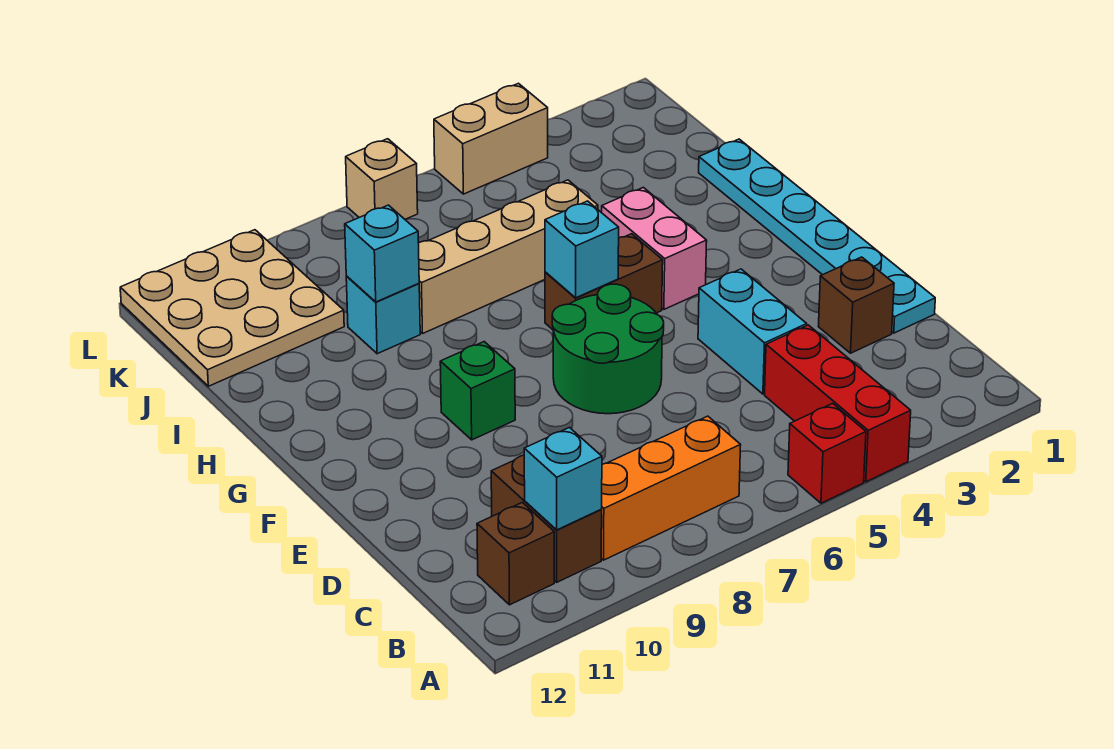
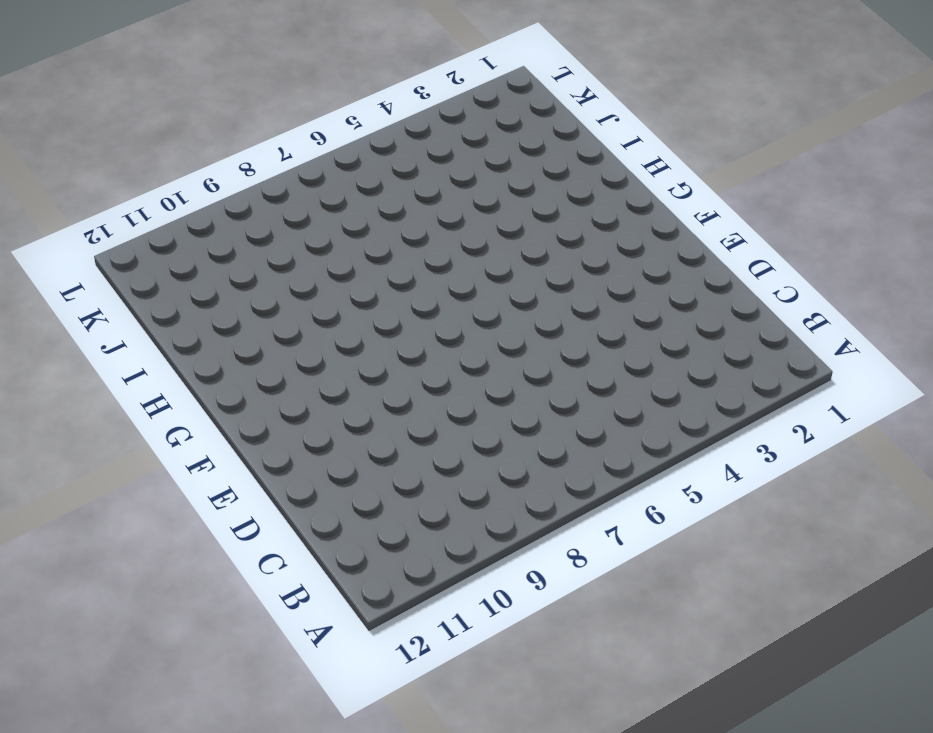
none -> red 1x3 brick [765,325,911,482]
none -> red 1x1 brick [788,403,866,503]
none -> orange 1x3 brick [601,416,741,560]

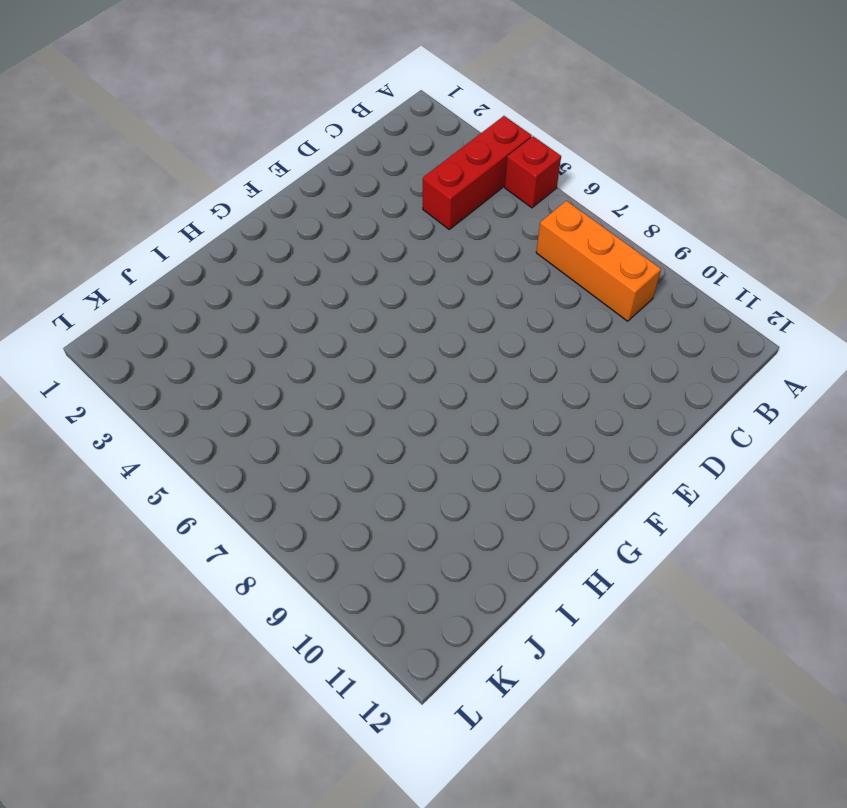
none -> brown 1x2 brick [491,455,602,582]
none -> brown 1x1 brick [477,502,554,605]
none -> cyan 1x6 plate [699,139,935,333]

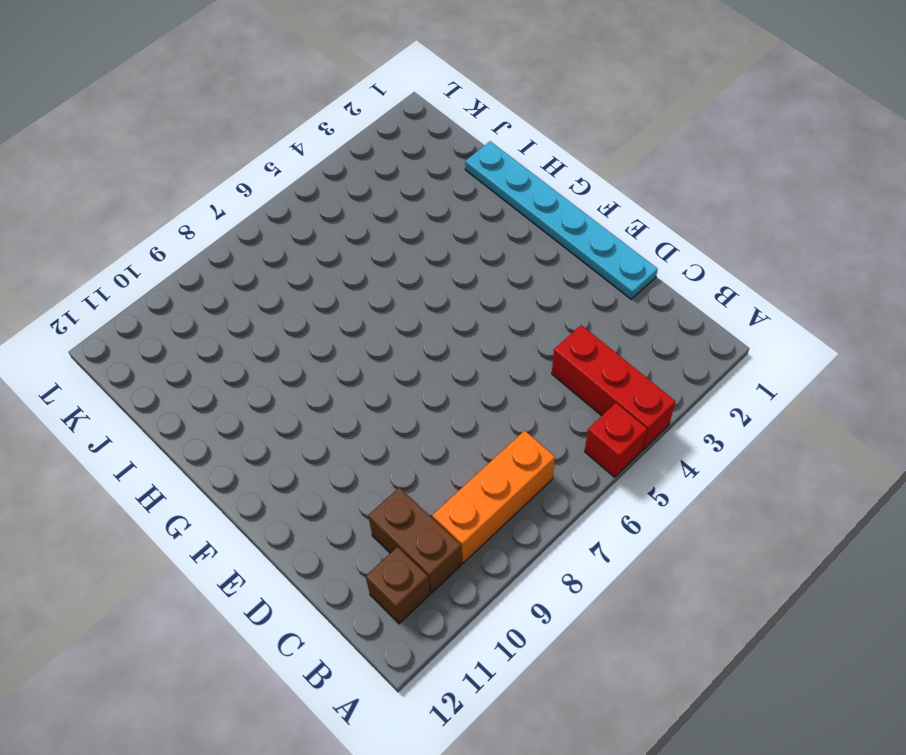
none -> brown 1x1 brick [818,257,894,353]
none -> cyan 1x2 brick [698,269,807,394]
none -> green 2x2 round brick [552,284,664,414]

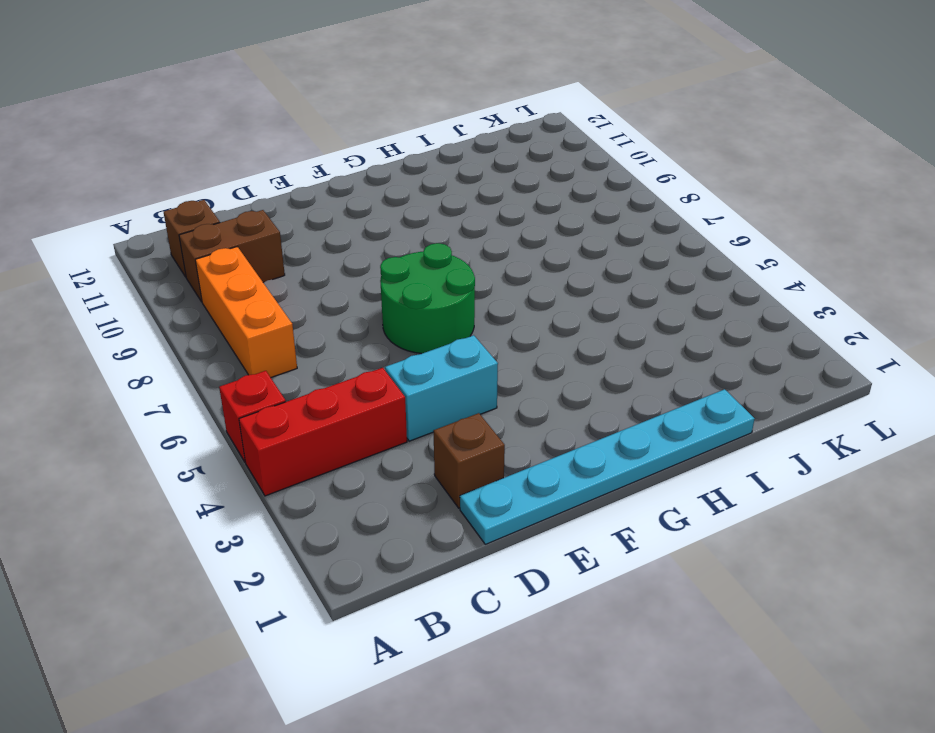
none -> green 1x1 brick [440,342,515,440]
none -> pink 1x2 brick [602,187,707,309]
none -> brown 1x2 brick [545,234,663,330]

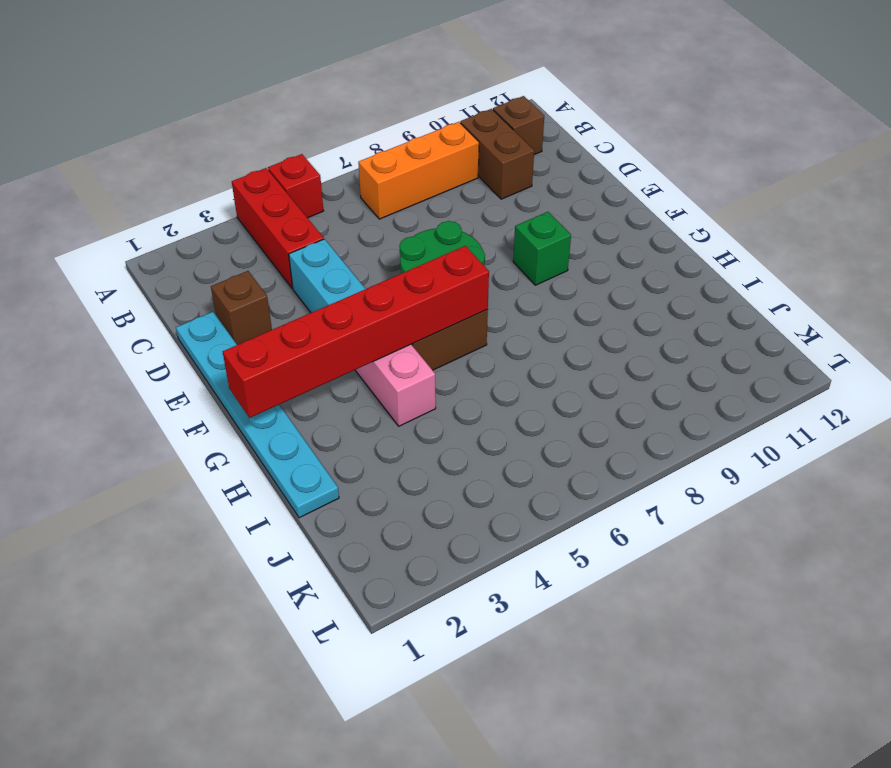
red 1x6 brick [223,246,489,418] -> cyan 1x1 brick [545,201,619,298]
none -> tan 1x4 brick [419,180,598,333]
none -> cyan 1x1 brick [346,276,420,354]
none -> tan 3x3 plate [120,230,344,386]

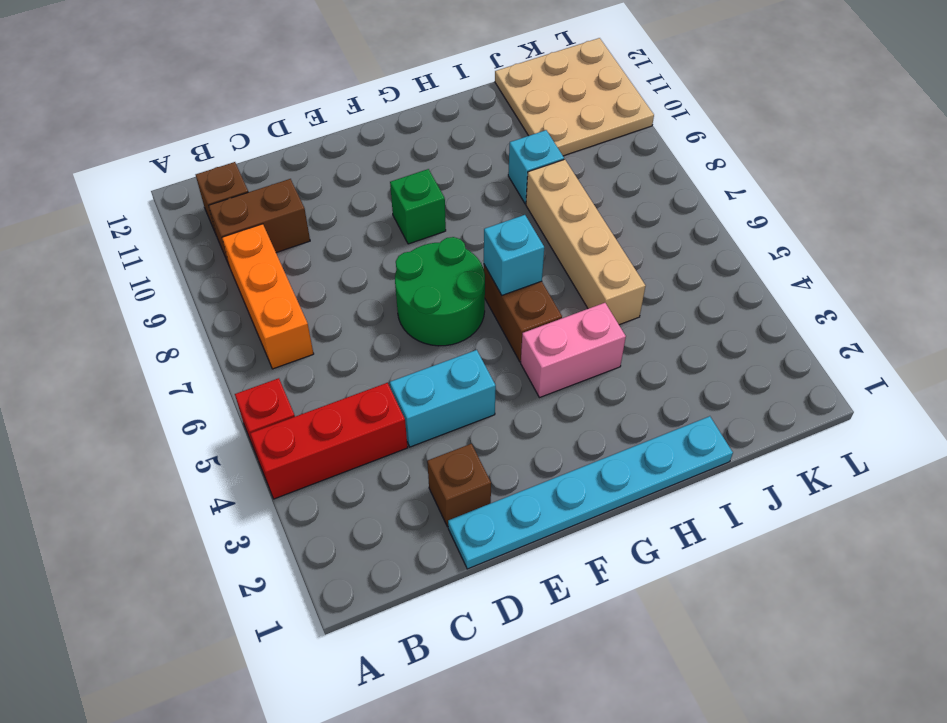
none -> tan 1x2 brick [434,83,548,194]
none -> tan 1x1 brick [346,139,418,219]
none -> cyan 1x1 brick [524,427,602,530]

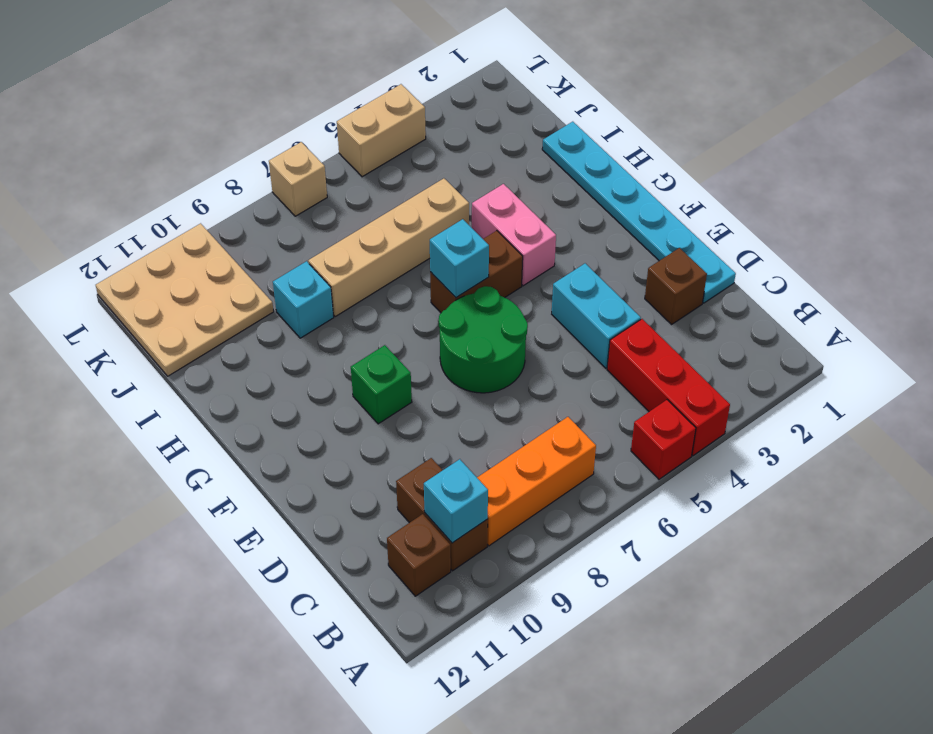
none -> cyan 1x1 brick [345,205,419,302]

